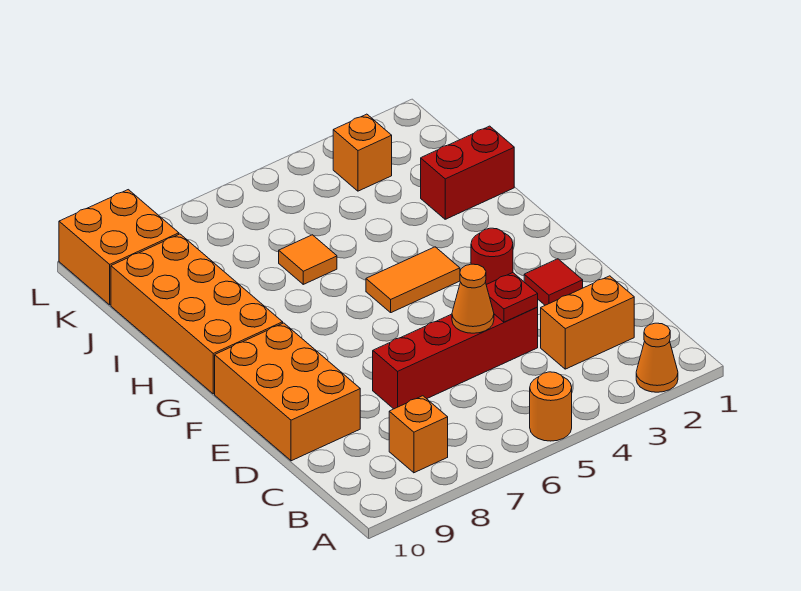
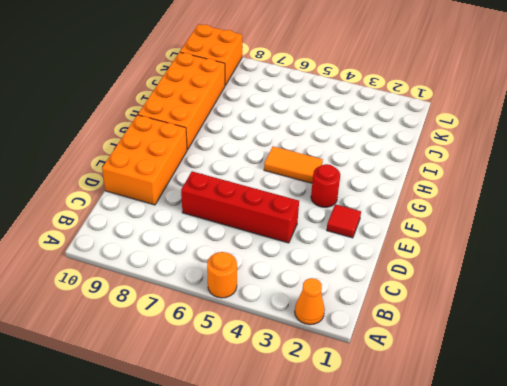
none -> orange 1x1 brick [389,396,448,473]
none -> orange 1x2 brick [541,276,634,369]
none -> red 1x2 brick [421,126,514,219]

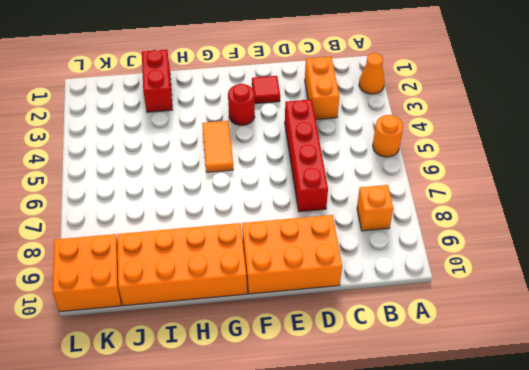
none -> orange 1x1 tile [279,235,337,284]
none -> orange 1x1 brick [333,114,392,191]
none -> red 1x1 plate [486,273,538,322]

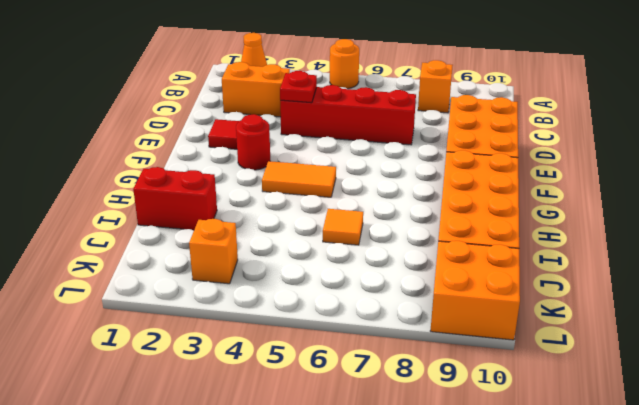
none -> orange 1x1 cone [452,264,494,333]

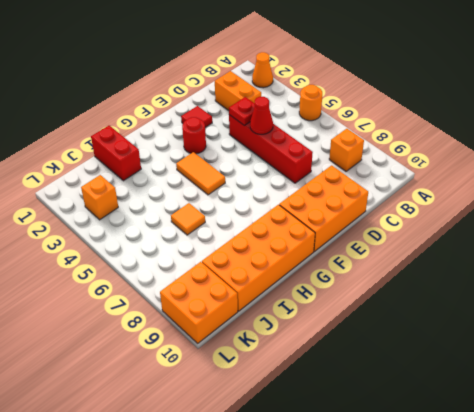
red 1x1 cone [250,97,273,134] -> orange 1x1 cone [452,264,494,333]

